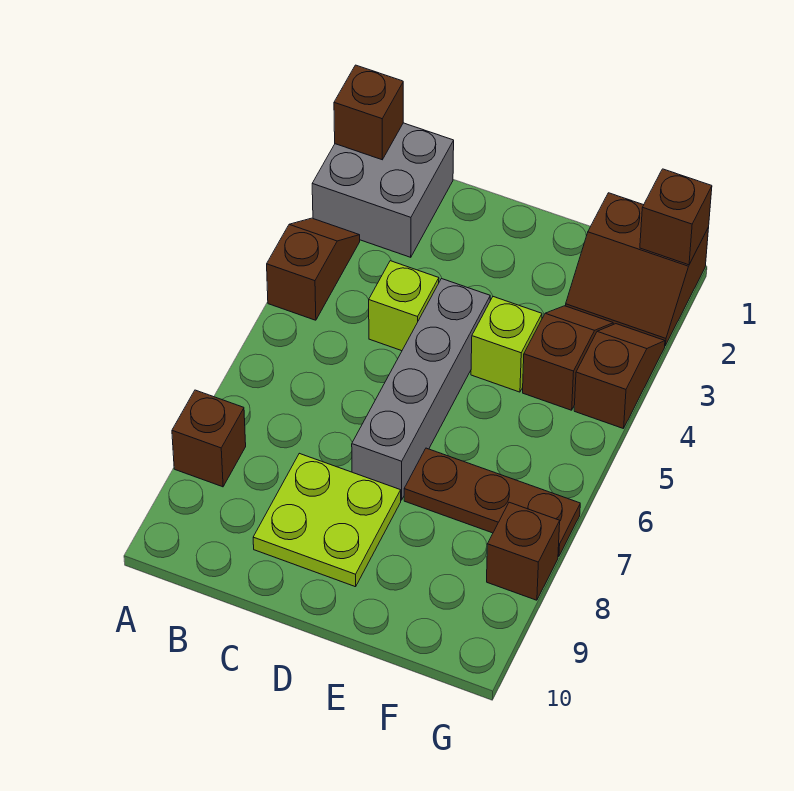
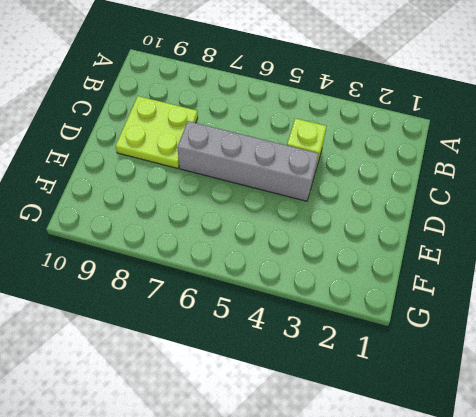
none -> grey 2x2 brick [312,123,454,257]
none -> brown 1x2 slope [267,218,360,320]
none -> brown 1x1 brick [172,390,246,487]

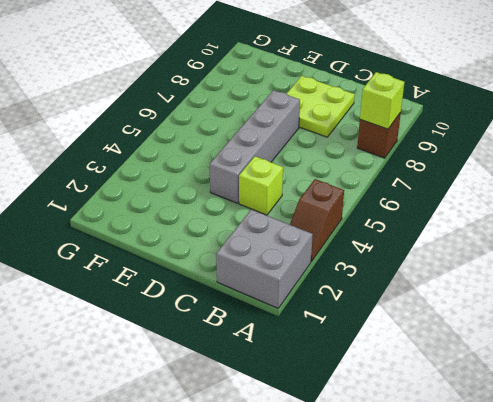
lime 1x1 brick [360,72,405,129] -> lime 1x1 brick moved to [471,297,542,392]
none -> brown 1x3 plate [404,448,580,557]
none -> brown 2x2 slope [566,193,709,346]
none -> brown 1x2 slope [523,306,613,410]

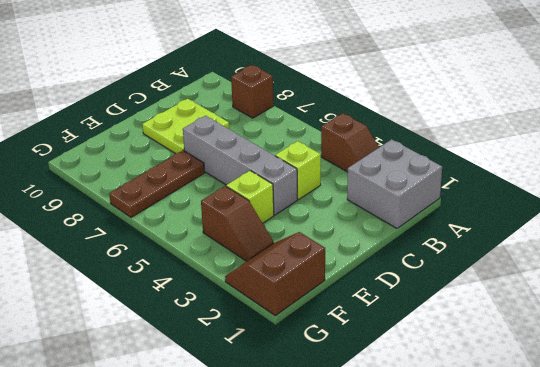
none -> brown 1x2 slope [574,324,665,429]
none -> brown 1x1 brick [487,502,560,600]
none -> brown 1x1 brick [334,65,403,160]

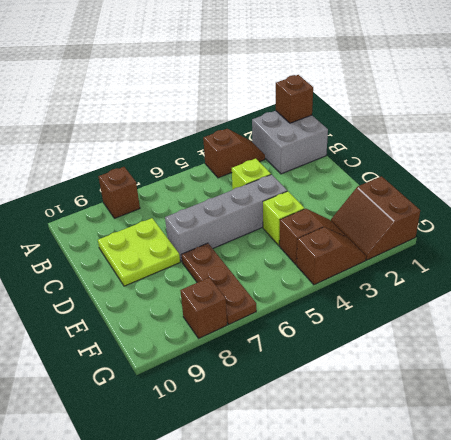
none -> brown 1x1 brick [640,169,712,265]

